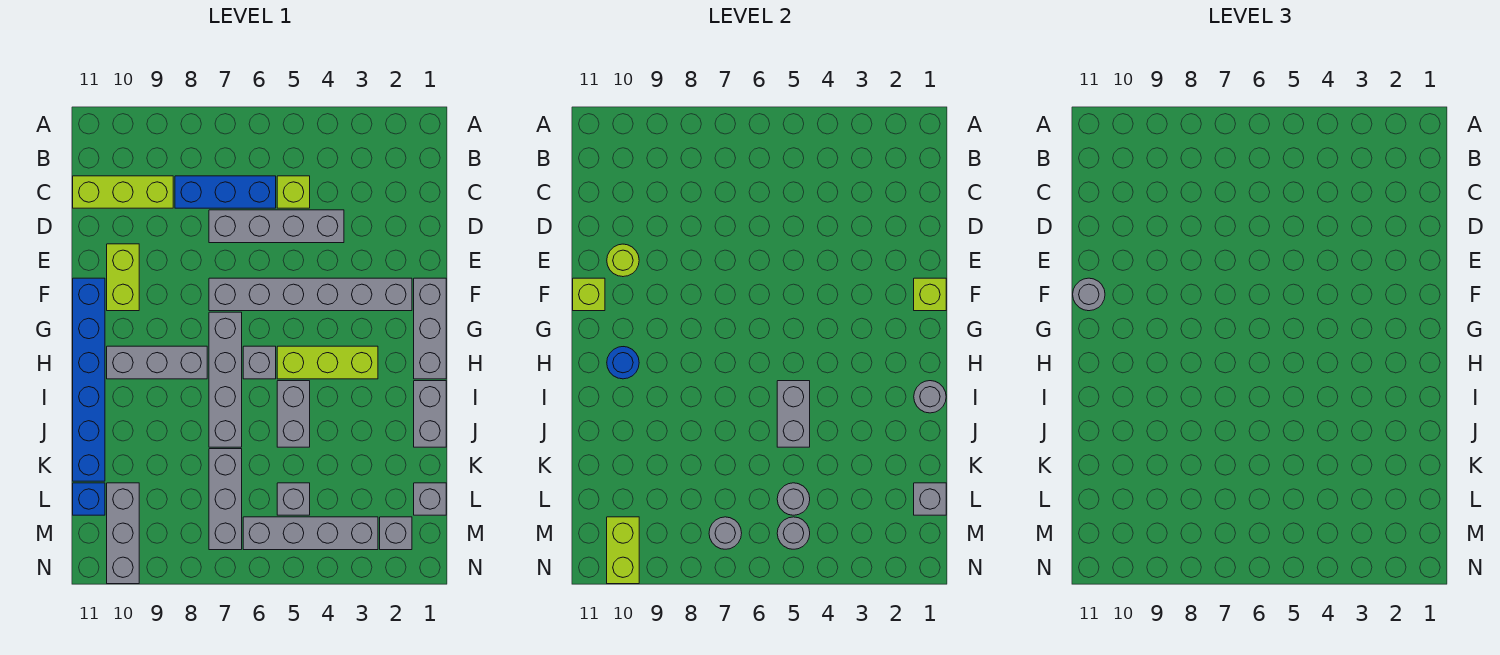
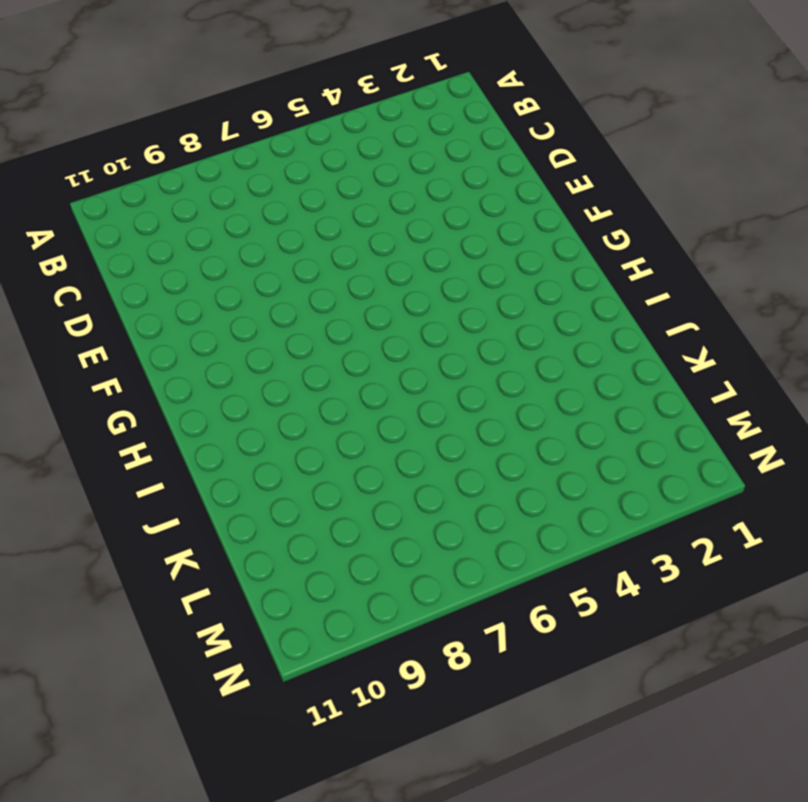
none -> lime 1x1 brick [277,176,310,208]
none -> blue 1x3 brick [175,176,276,208]
none -> lime 1x3 brick [73,176,173,208]
none -> grey 1x4 brick [209,210,344,243]

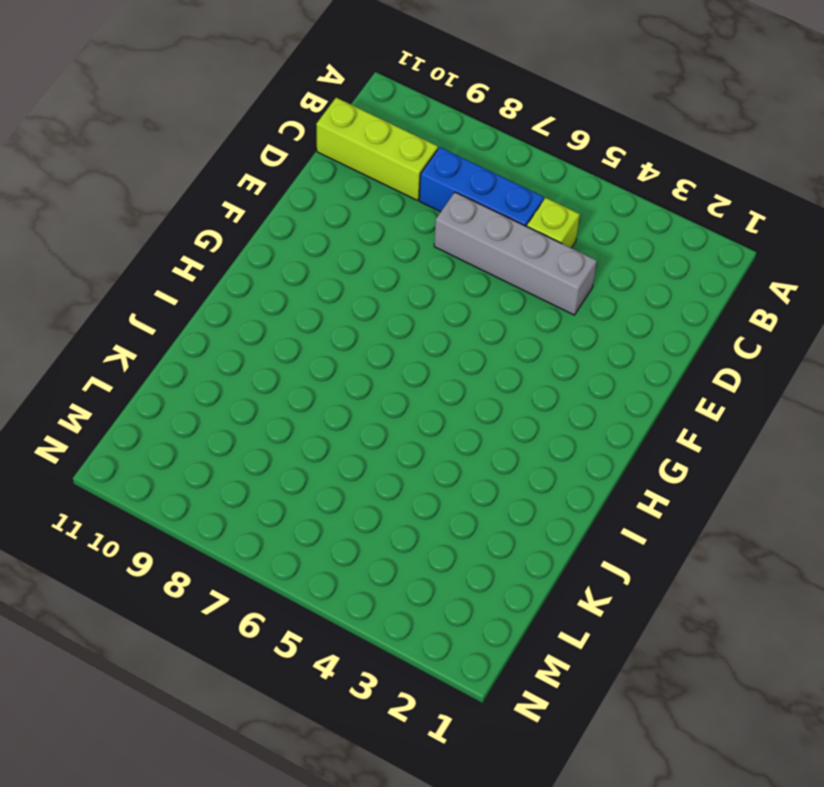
none -> lime 1x2 brick [107,244,139,311]
none -> grey 1x3 brick [414,278,446,379]
none -> grey 1x6 brick [209,278,412,311]
none -> blue 1x6 brick [73,278,105,481]

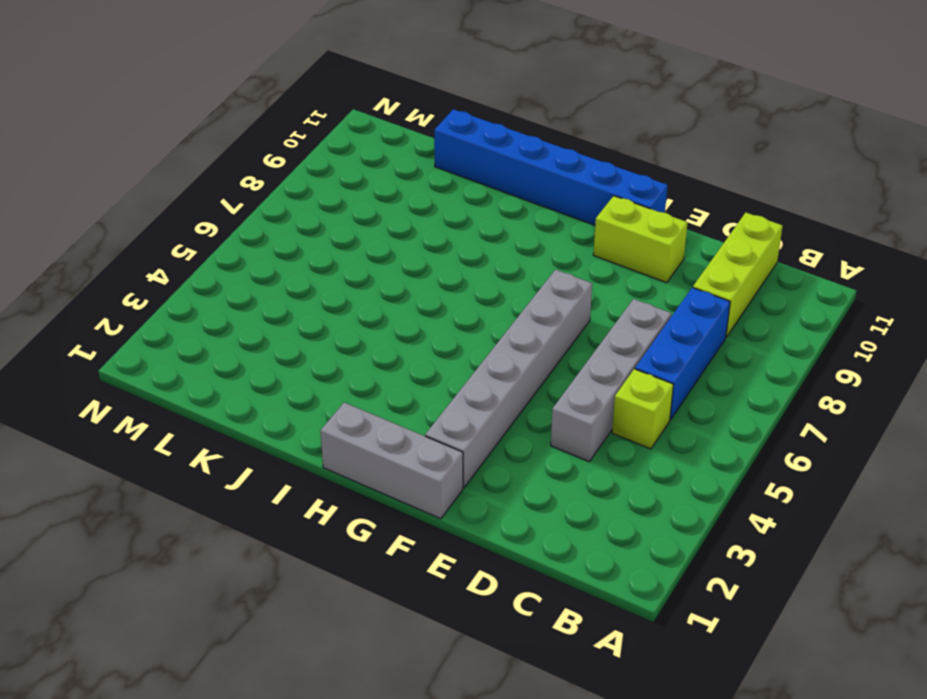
none -> grey 1x4 brick [209,312,242,447]
none -> lime 1x3 brick [277,346,378,379]
none -> grey 1x1 brick [243,346,276,379]
none -> grey 1x3 brick [107,346,207,379]

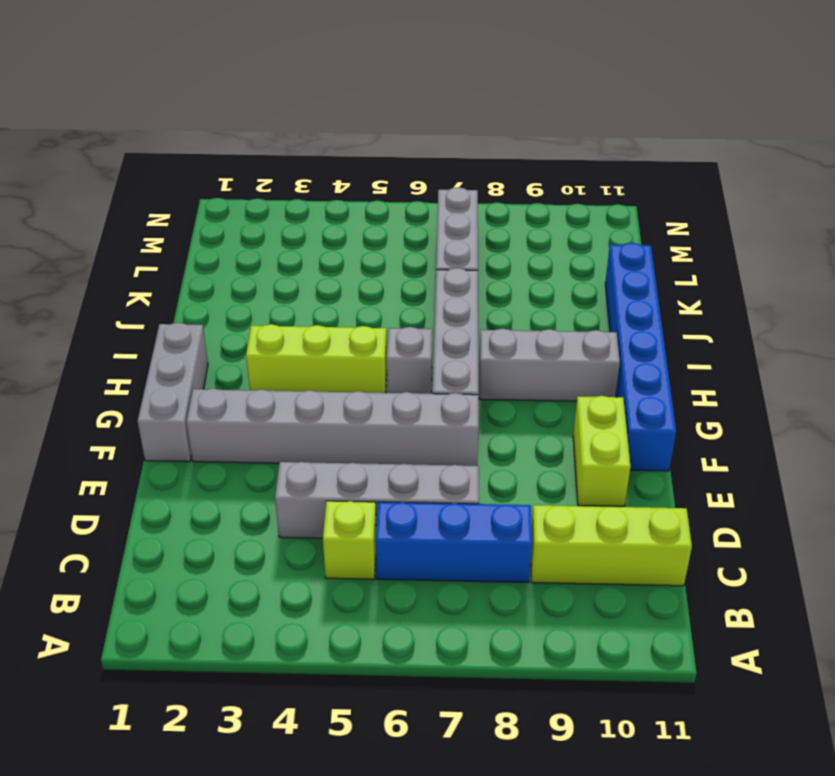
none -> grey 1x2 brick [414,381,446,447]
none -> grey 1x2 brick [277,381,310,447]
none -> grey 1x1 brick [414,483,446,515]
none -> grey 1x1 brick [277,483,310,515]

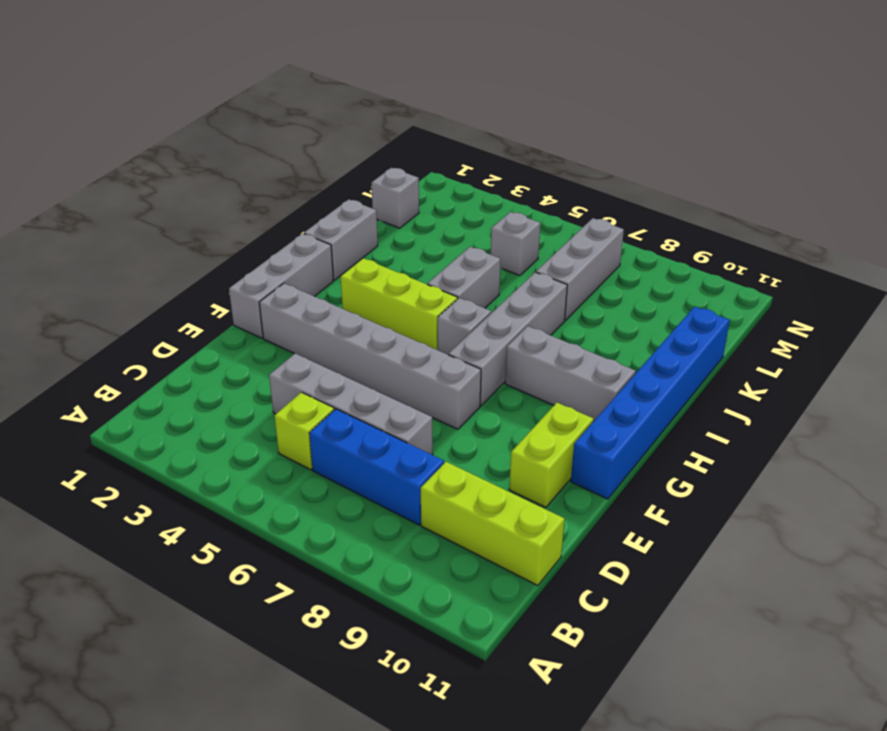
none -> grey 1x3 brick [107,483,139,584]
none -> blue 1x1 brick [73,483,105,515]
none -> grey 1x1 brick [380,517,412,550]
none -> grey 1x4 brick [243,517,378,550]

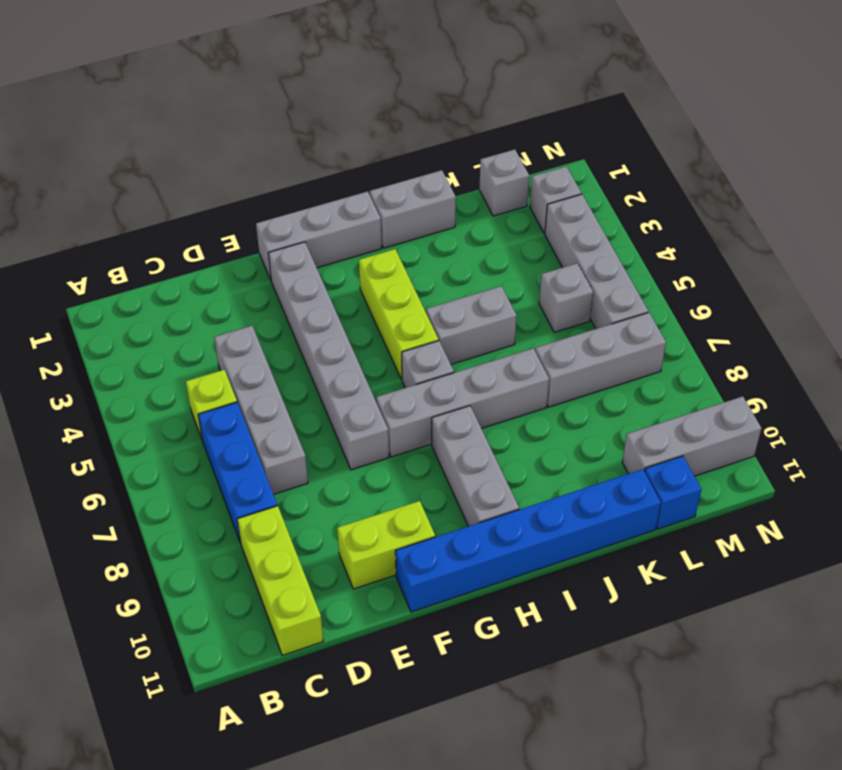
none -> lime 1x1 round brick [607,244,639,277]
none -> lime 1x1 brick [914,278,946,311]
none -> lime 1x1 brick [573,278,605,311]
none -> blue 1x1 round brick [607,347,639,379]

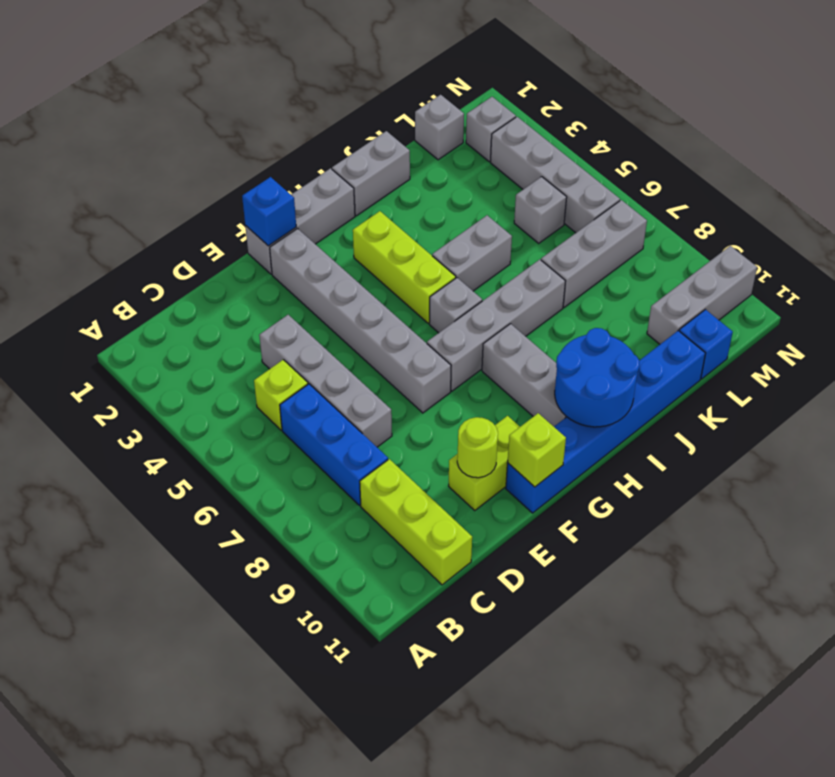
blue 1x1 brick [242,177,296,246] -> lime 1x1 brick [914,278,946,311]
blue 2x2 round brick [555,328,639,427] -> blue 1x1 round brick [607,347,639,379]
none -> grey 1x1 round brick [914,381,946,413]
none -> grey 1x2 brick [777,381,810,447]
none -> grey 1x1 brick [914,483,946,515]
none -> grey 1x1 round brick [777,483,810,515]

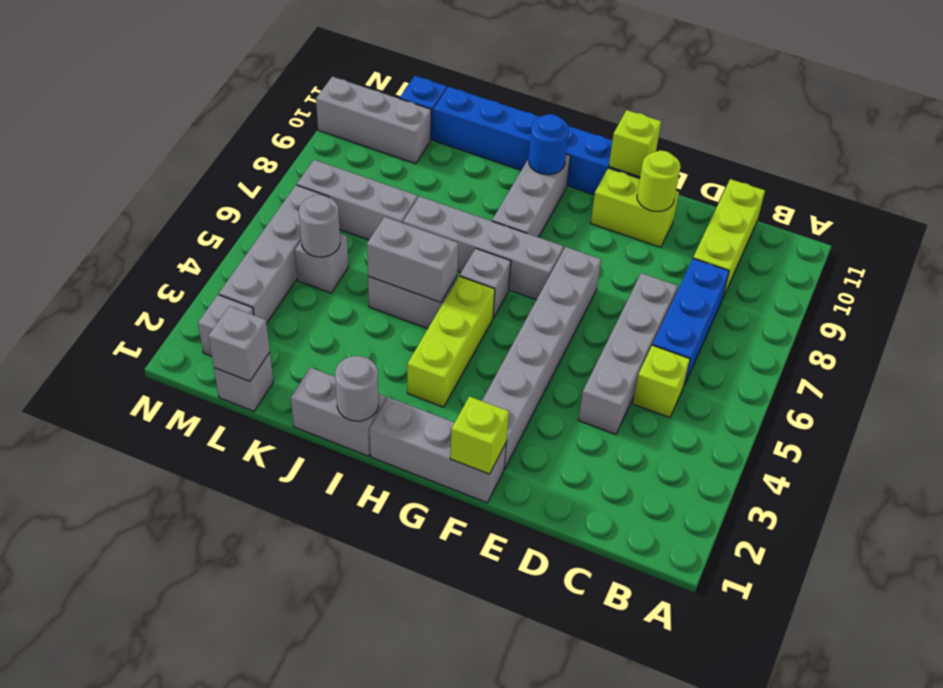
none -> grey 1x1 round brick [777,517,810,549]
none -> grey 1x1 round brick [709,517,742,549]
none -> lime 1x2 brick [607,517,639,584]
none -> grey 1x1 round brick [1073,278,1105,311]

